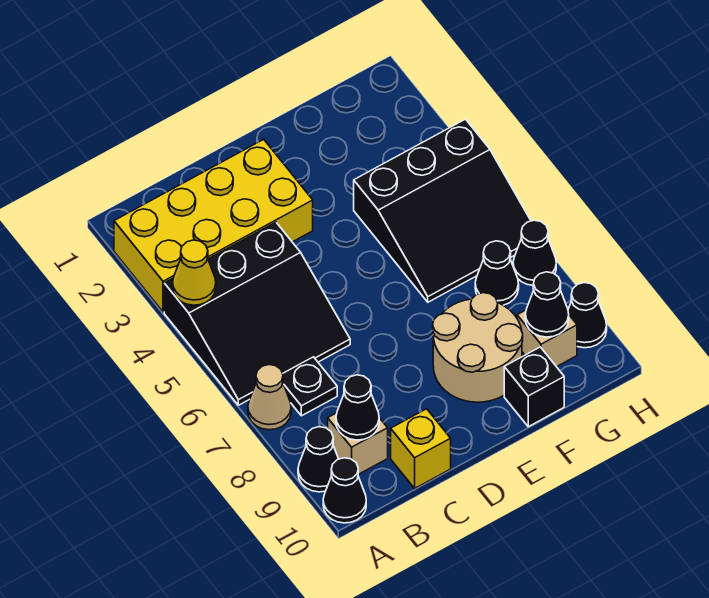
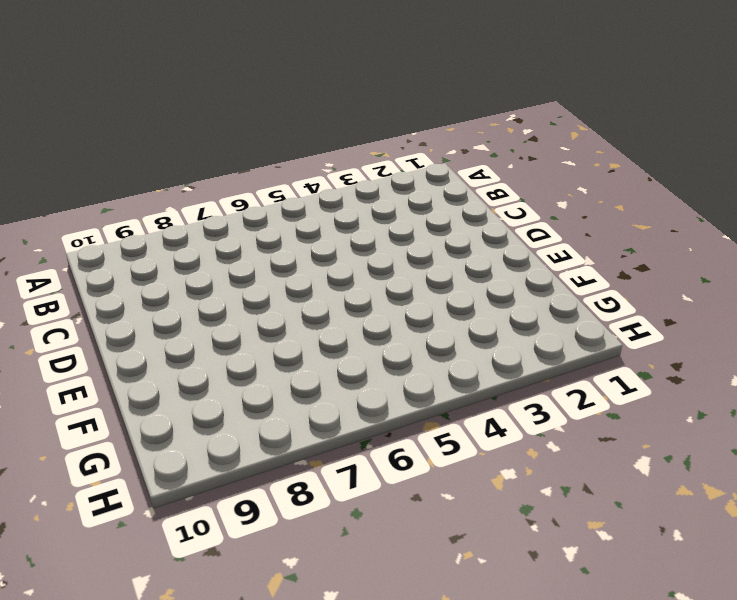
none -> yellow 2x4 brick [114,139,313,312]
none -> black 3x3 slope [164,222,350,405]
none -> tan 1x1 cone [248,365,291,430]

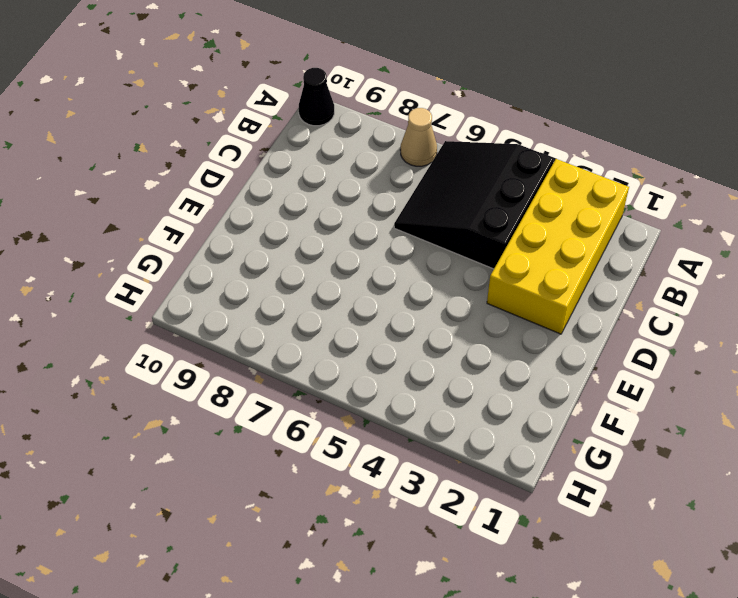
none -> black 1x1 cone [298,427,338,492]
none -> black 1x1 plate [283,357,337,416]
none -> tan 1x1 brick [328,413,388,474]

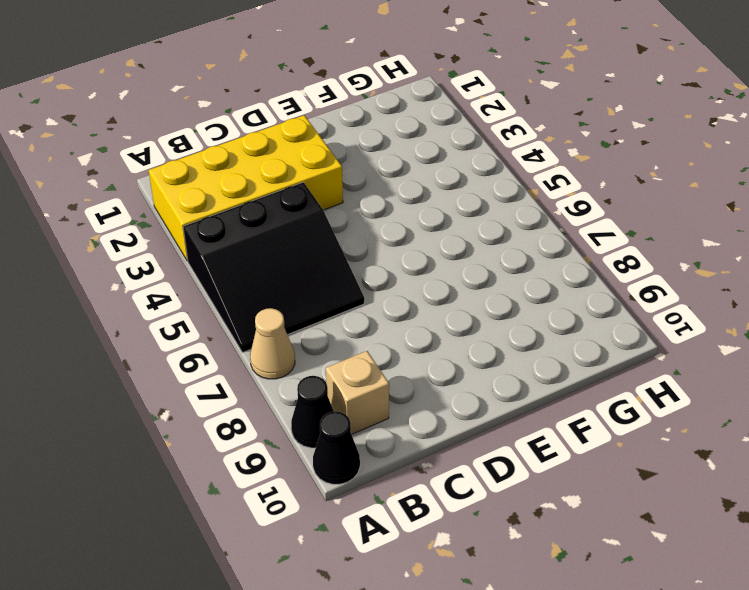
none -> black 1x1 plate [283,357,337,416]
none -> yellow 1x1 brick [391,409,451,488]
none -> tan 2x2 round brick [433,293,523,402]

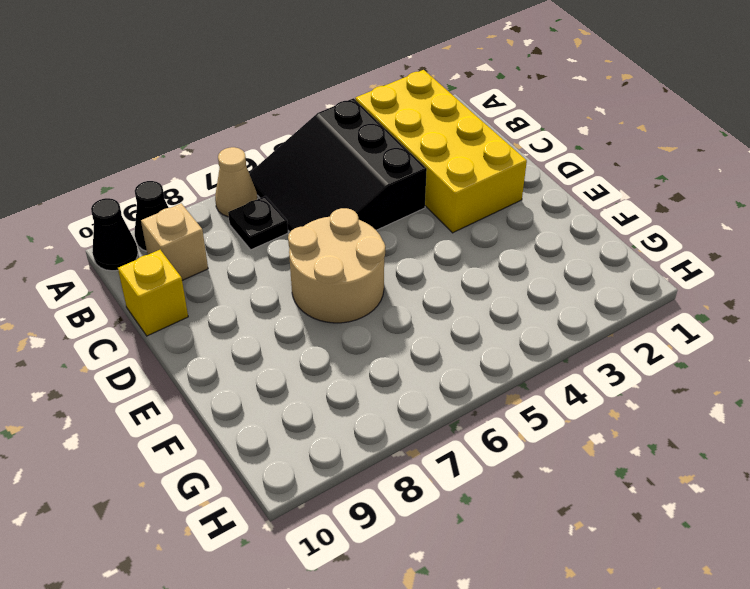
tan 2x2 round brick [288,208,385,323] -> tan 2x2 round brick moved to [433,293,523,402]
none -> black 3x3 slope [354,119,531,302]
none -> black 1x1 brick [504,347,564,427]
none -> black 1x1 cone [475,241,519,305]

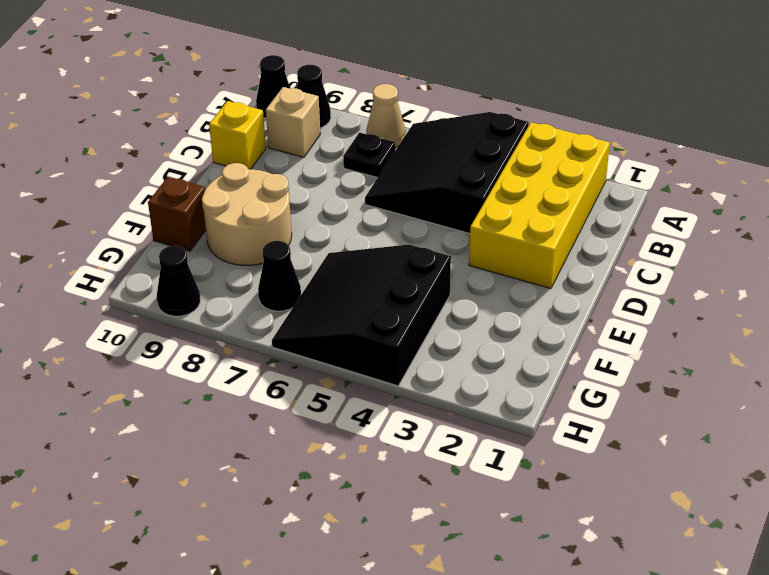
brown 1x1 brick [148,177,206,251] -> black 1x1 brick [504,347,564,427]
none -> tan 1x1 brick [517,310,577,367]
none -> black 1x1 cone [513,220,556,285]
none -> yellow 1x1 cone [173,240,216,305]

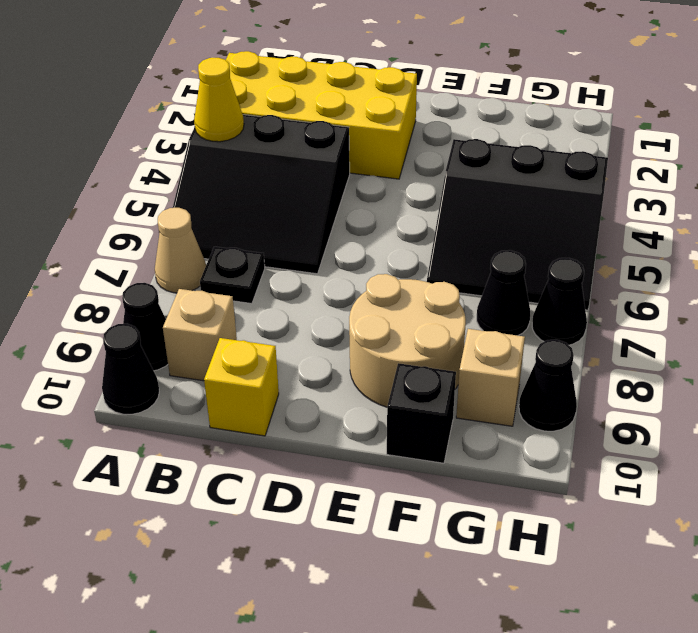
none -> black 1x1 cone [336,375,379,440]
none -> black 1x1 cone [525,272,569,337]

